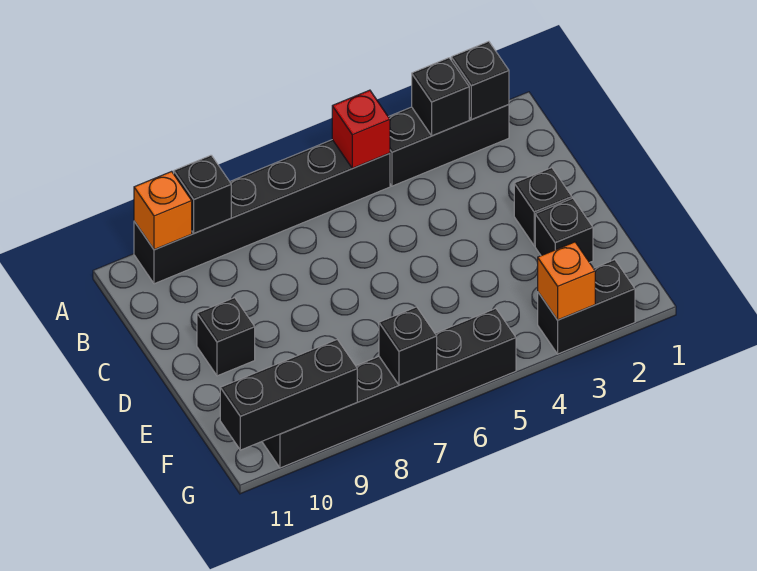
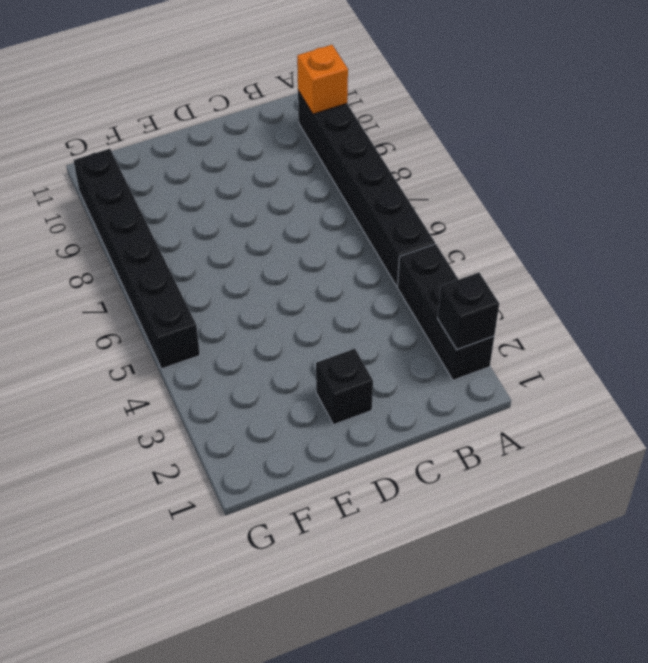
none -> black 1x1 brick [197,298,255,376]
none -> black 1x1 brick [535,198,593,262]
none -> black 1x2 brick [538,260,635,354]

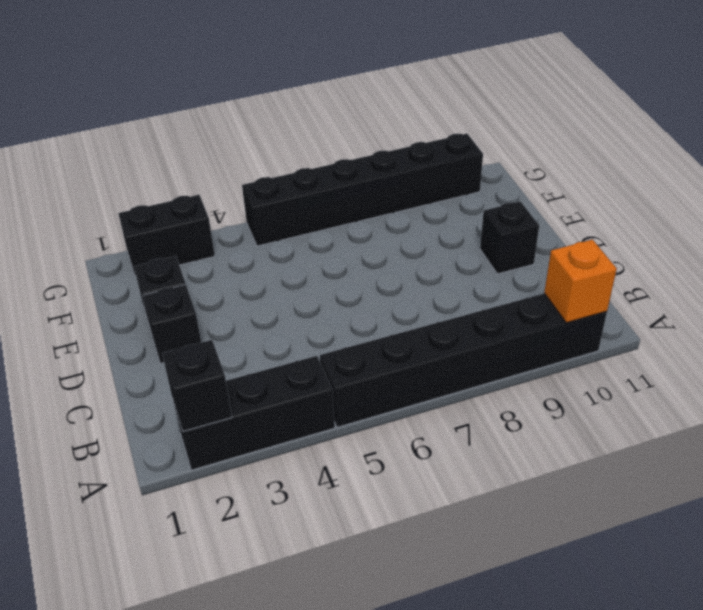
none -> black 1x1 brick [412,58,469,136]
none -> red 1x1 brick [332,90,390,168]
none -> black 1x1 brick [174,155,231,233]

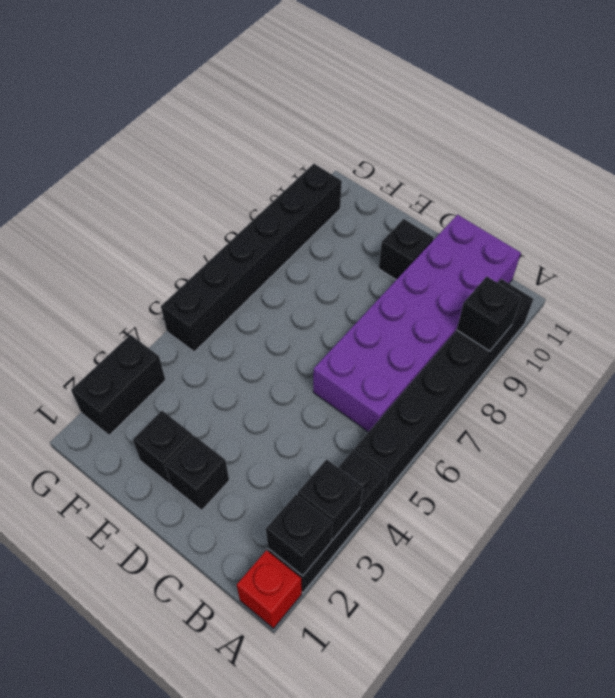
red 1x1 brick [237,550,302,628] -> red 1x1 brick moved to [332,90,390,168]
purple 2x6 brick [313,215,521,432] -> none
none -> orange 1x1 brick [134,171,192,250]
none -> orange 1x1 brick [538,242,595,320]
none -> black 1x1 brick [379,307,437,385]

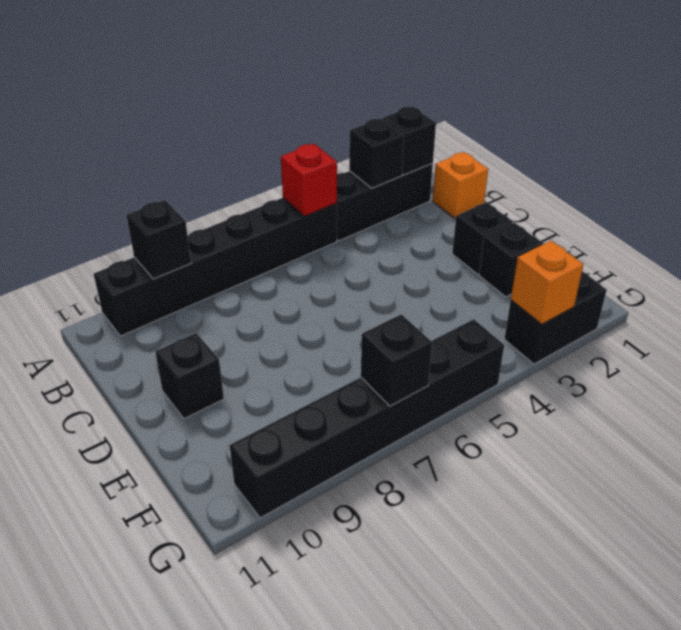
orange 1x1 brick [433,152,488,219] -> orange 1x1 brick moved to [134,171,192,250]
none -> black 1x3 brick [220,340,357,450]

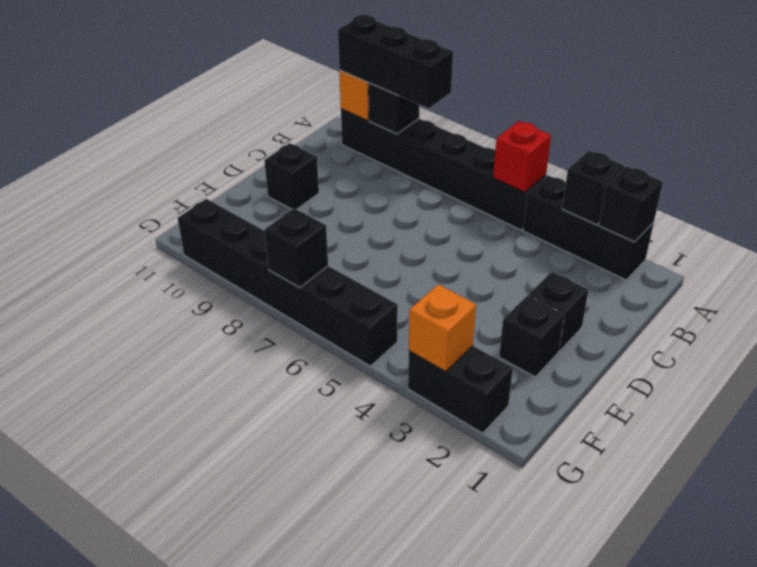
black 1x3 brick [338,15,453,108] -> black 1x3 brick moved to [220,340,357,450]

